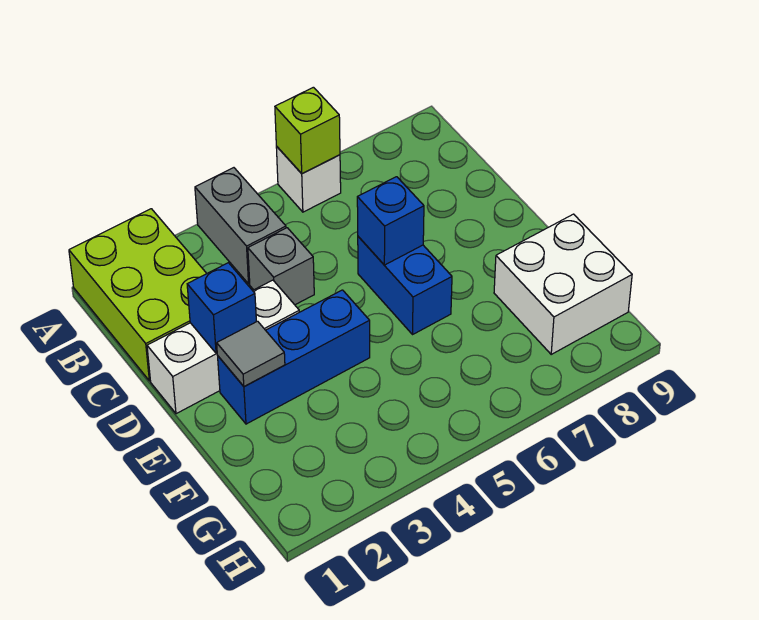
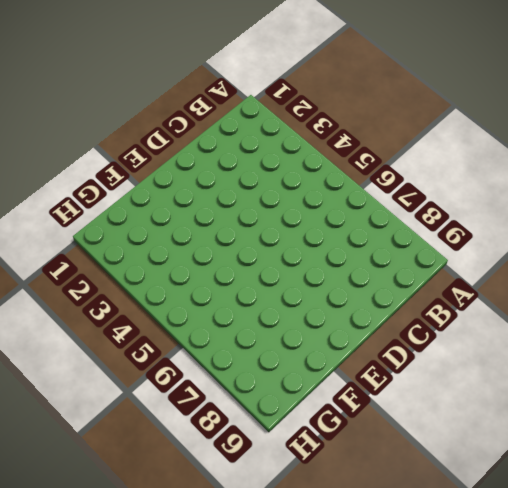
none -> lime 2x3 brick [69,209,207,381]
none -> grey 1x2 brick [195,168,286,284]
none -> white 1x1 brick [276,146,341,212]

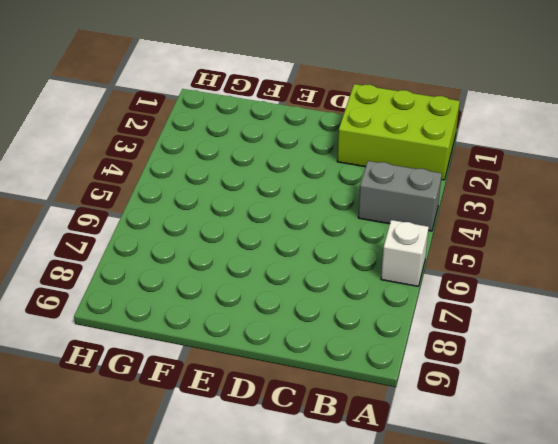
none -> grey 1x1 brick [248,228,314,305]
none -> white 1x3 brick [147,280,299,414]
none -> blue 1x2 brick [358,237,452,334]

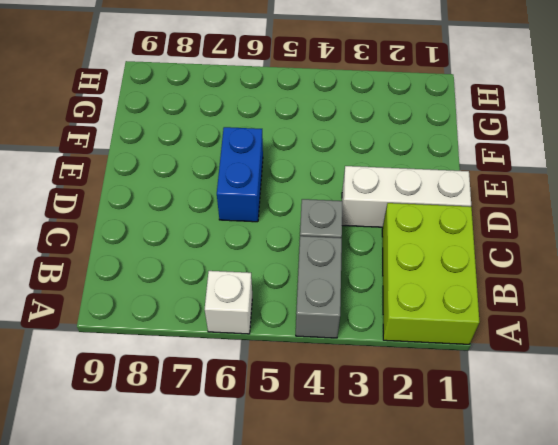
none -> blue 1x3 brick [218,290,370,424]
none -> white 2x2 brick [494,214,632,354]
none -> lime 1x1 brick [275,87,340,174]

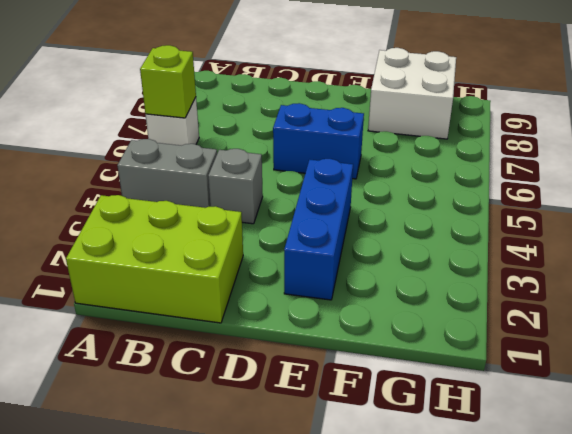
none -> white 1x3 brick [147,280,299,414]
none -> blue 1x1 brick [187,263,256,353]
none -> blue 1x1 brick [357,177,424,265]

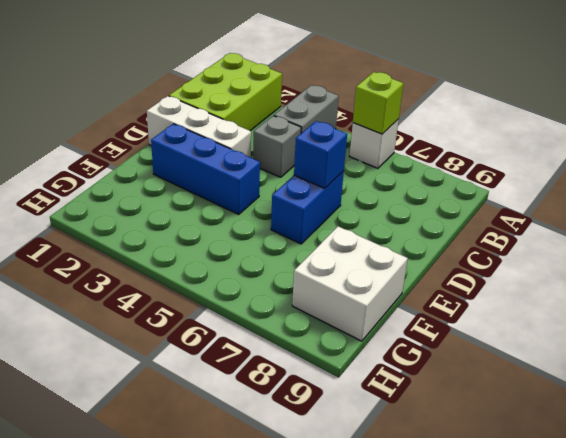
none -> blue 1x1 brick [187,263,256,353]
none -> grey 1x1 tile [217,321,285,387]

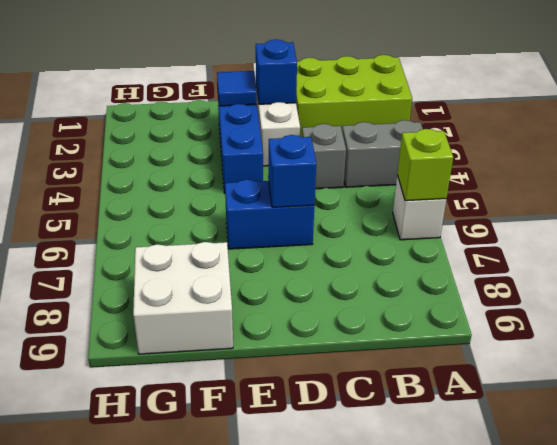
blue 1x1 tile [217,71,257,106] -> grey 1x1 tile [217,321,285,387]

